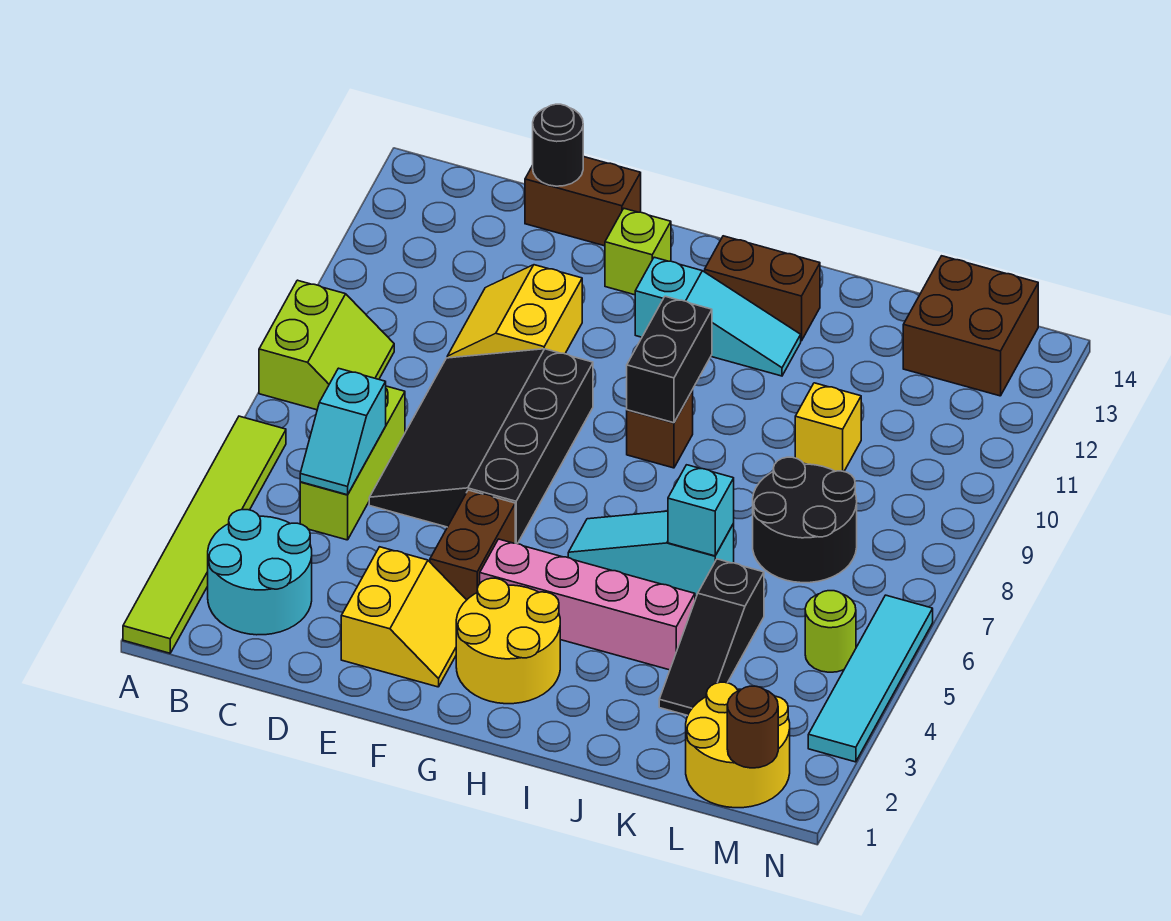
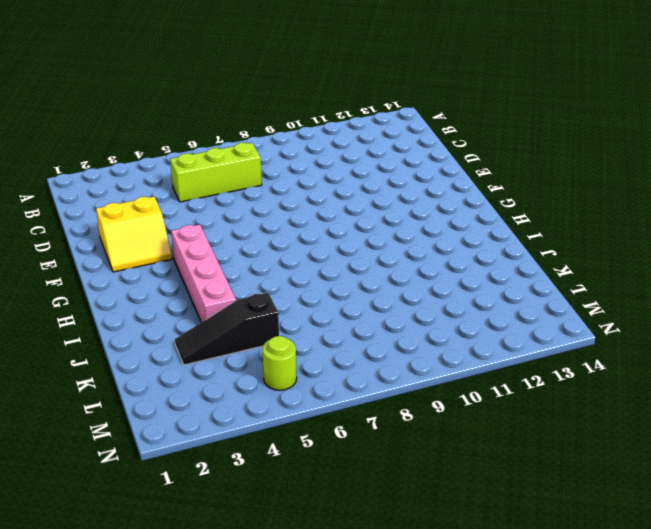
none -> lime 1x6 tile [123,416,286,653]
none -> lime 2x2 slope [259,280,394,410]
none -> cyan 2x2 round brick [208,510,312,635]

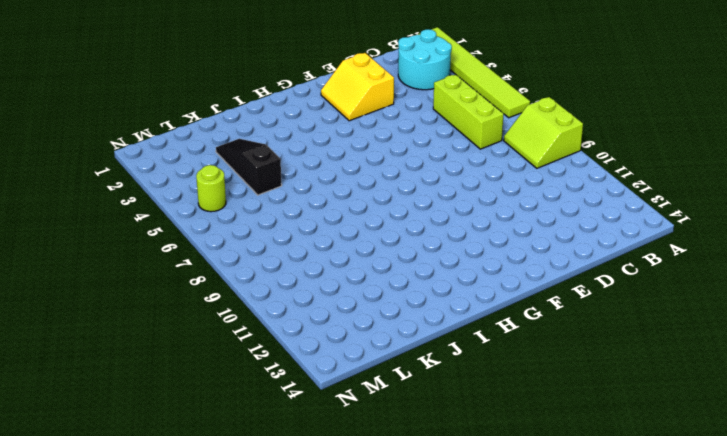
none -> black 3x4 slope [369,349,593,544]
none -> yellow 2x2 slope [447,265,582,358]
none -> brown 1x2 brick [525,157,641,246]

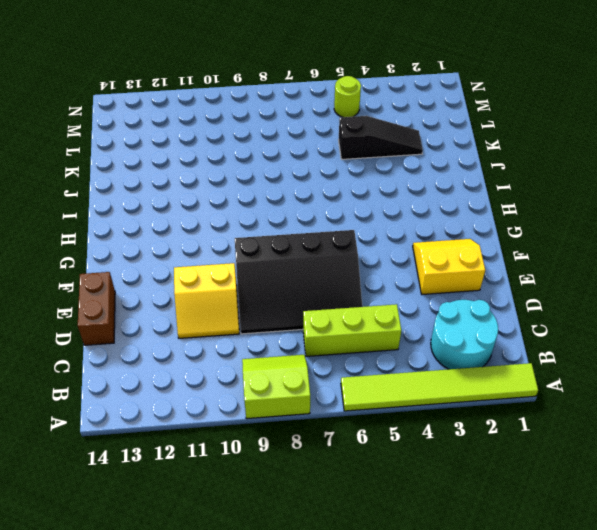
none -> brown 1x2 brick [430,490,515,600]
none -> lime 1x1 brick [605,209,671,295]
none -> yellow 2x2 round brick [456,578,560,704]

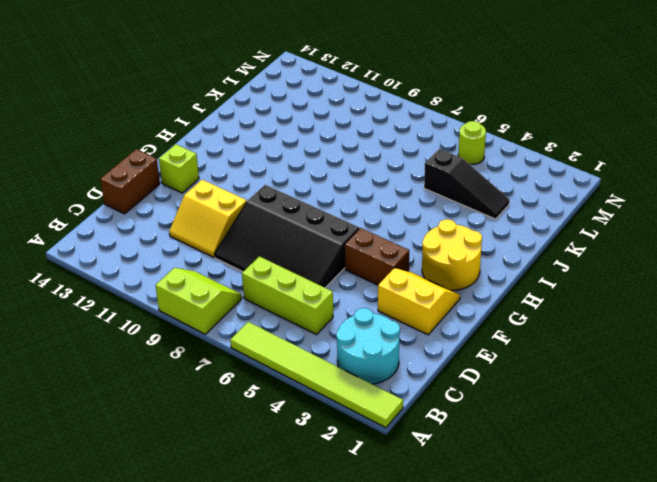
none -> pink 1x4 brick [480,539,695,670]
none -> cyan 1x3 slope [635,257,801,376]
none -> cyan 1x3 slope [568,511,734,596]

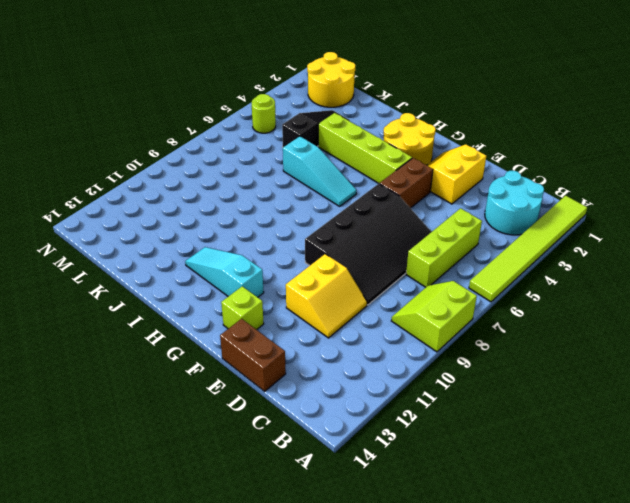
lime 1x4 brick [318,113,412,184] -> pink 1x4 brick [480,539,695,670]
none -> brown 1x1 brick [627,390,693,468]
none -> brown 1x2 brick [705,236,820,341]
none -> black 2x2 round brick [753,457,857,583]

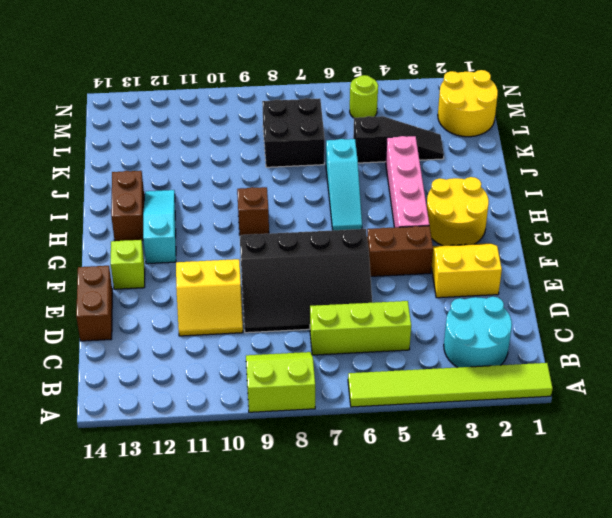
black 2x2 brick [262,98,325,167] -> black 2x2 round brick [753,457,857,583]
none -> yellow 1x1 brick [795,383,861,472]
none -> brown 2x2 brick [903,256,1038,396]
none -> cyan 1x4 tile [808,595,933,762]

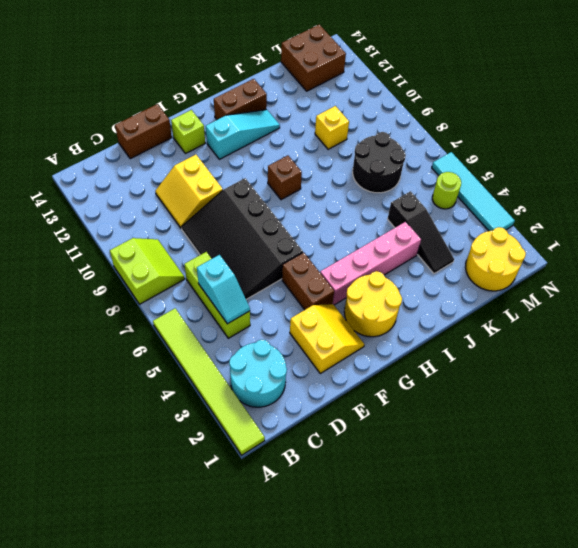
none -> cyan 1x3 slope [568,511,734,596]
none -> black 1x1 round brick [533,104,583,186]
none -> black 1x2 brick [627,296,712,423]

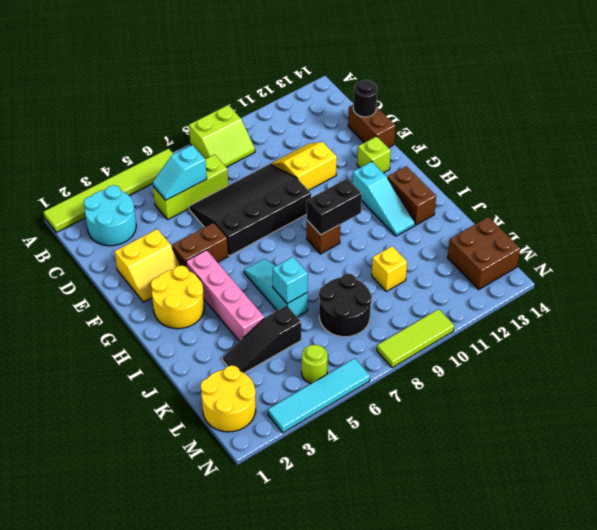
lime 1x3 tile [377,309,454,368] -> none
none -> brown 1x1 round brick [727,686,778,768]

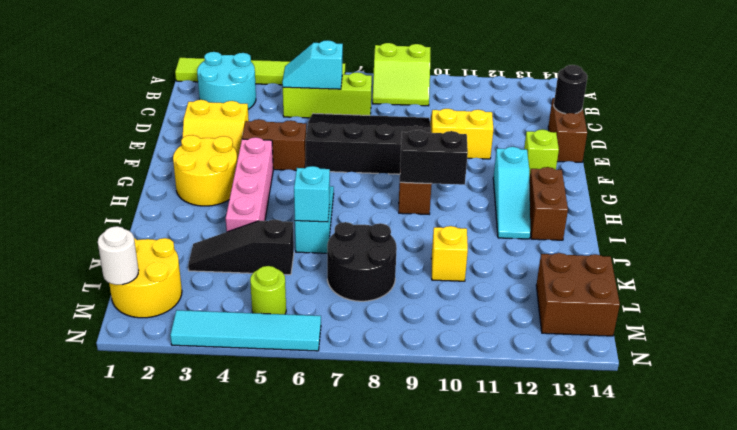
white 1x1 round brick [98,226,139,285] -> brown 1x1 round brick [727,686,778,768]

